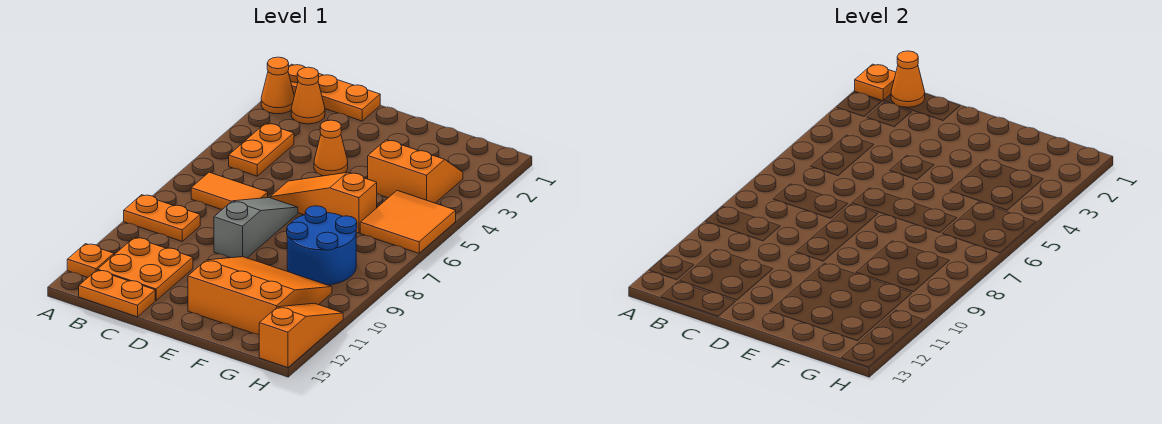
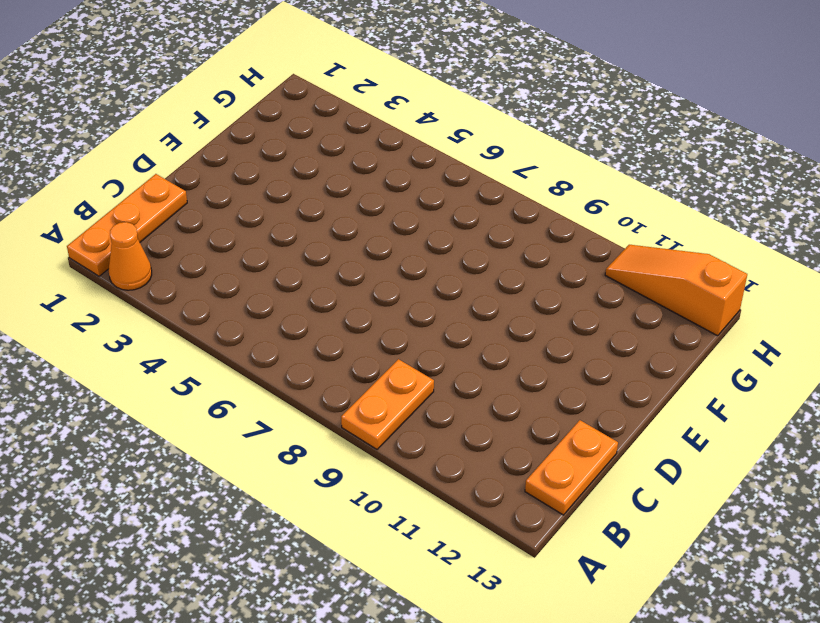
none -> orange 1x1 plate [67,244,114,277]
none -> orange 1x1 cone [291,67,325,124]
none -> orange 1x2 plate [229,123,294,176]

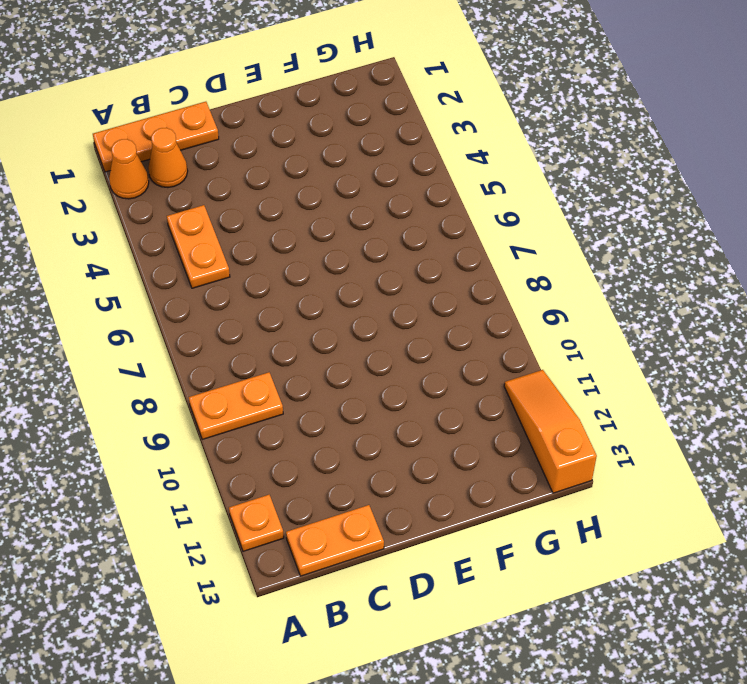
none -> orange 1x2 tile [191,172,268,210]
none -> orange 2x2 plate [98,238,193,300]
none -> orange 1x1 cone [314,120,348,176]

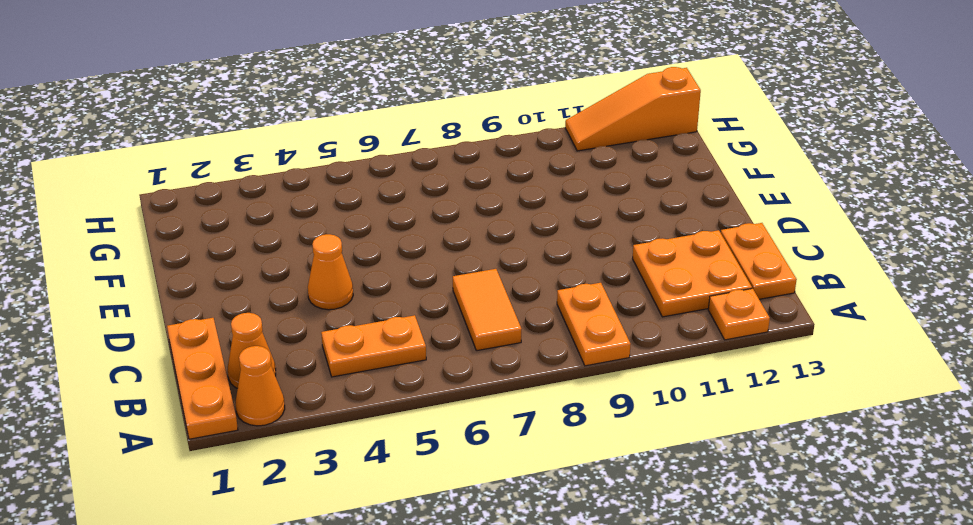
none -> orange 1x3 slope [270,172,377,233]
none -> grey 1x3 slope [214,198,298,258]
none -> orange 3x3 slope [188,257,332,334]

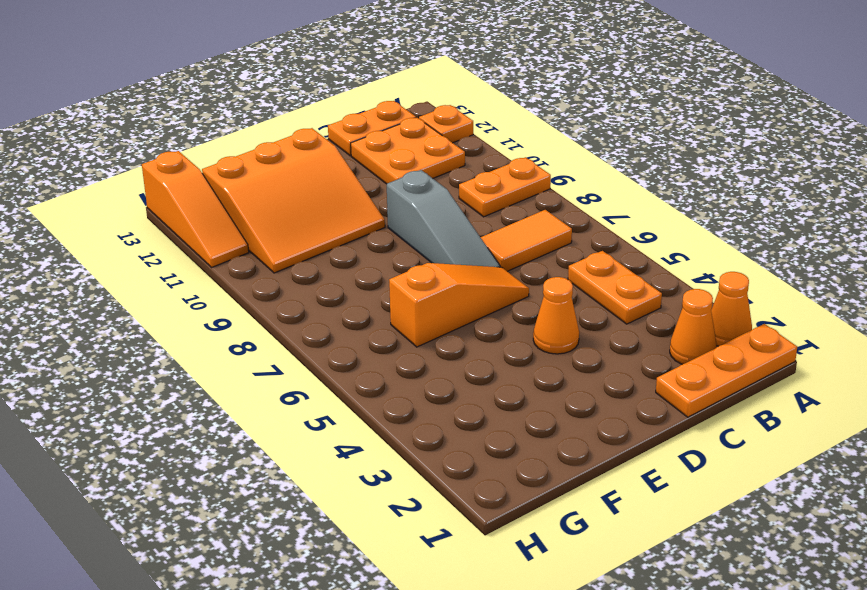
none -> orange 2x2 slope [368,140,463,203]
none -> blue 2x2 round brick [287,206,357,285]
none -> orange 2x2 tile [360,191,456,253]

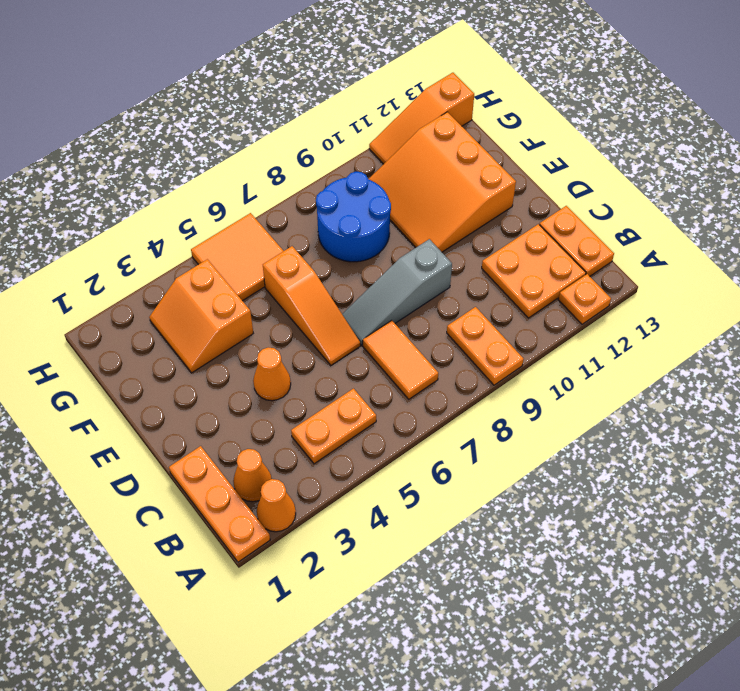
none -> orange 1x1 plate [855,64,896,101]
none -> orange 1x1 cone [891,51,925,107]

